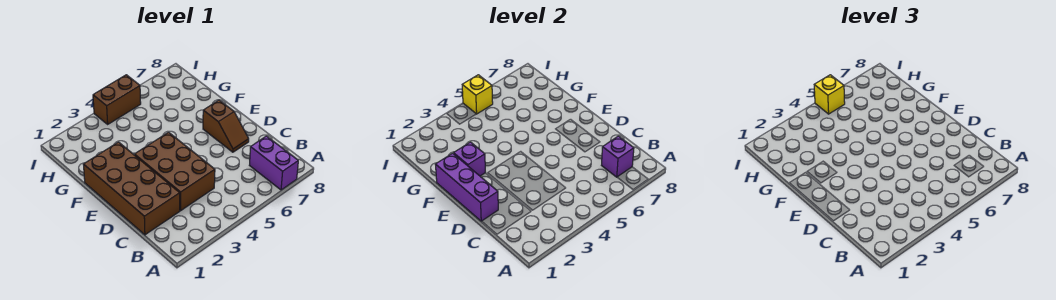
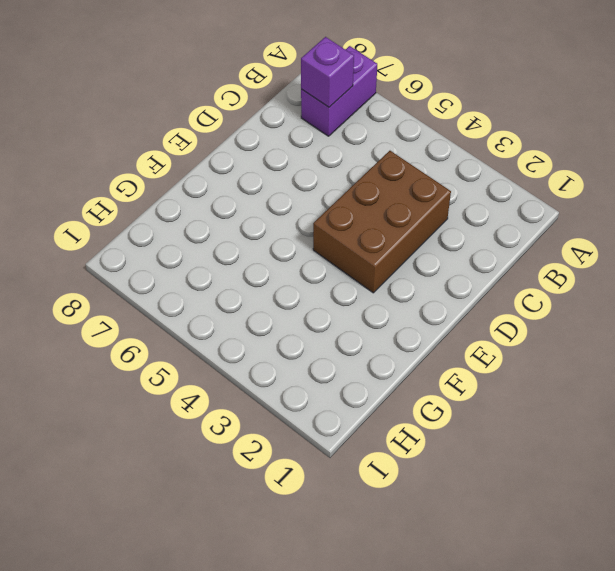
none -> brown 2x4 brick [83,142,180,235]
none -> brown 1x2 slope [203,100,249,152]

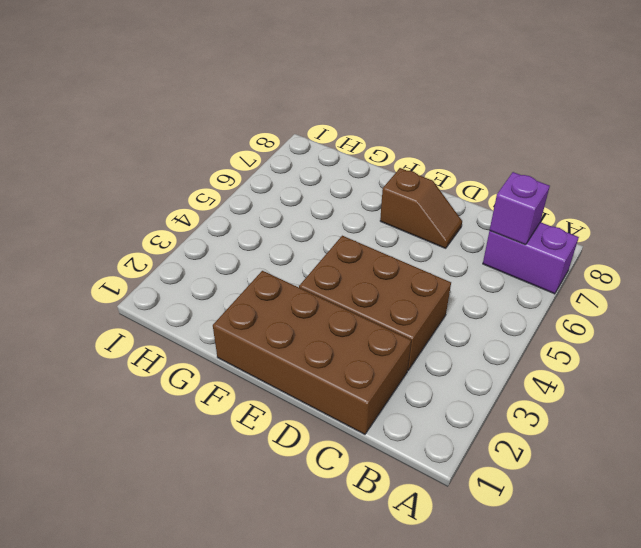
none -> brown 1x2 brick [93,75,141,124]
none -> purple 1x3 brick [435,153,498,221]

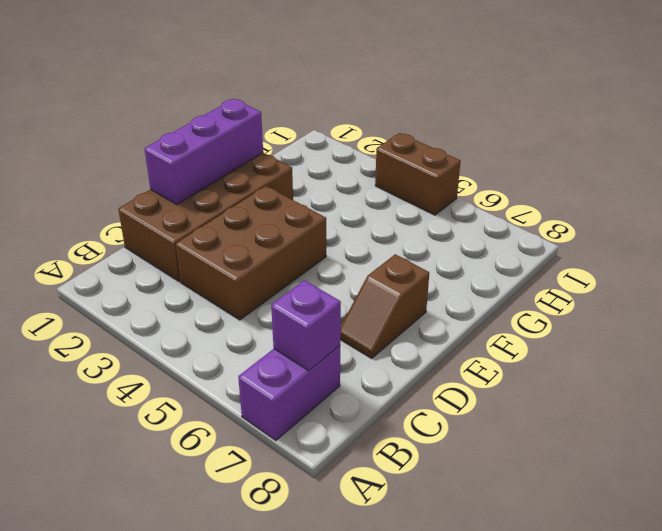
none -> purple 1x1 brick [454,142,485,176]
none -> yellow 1x1 brick [462,75,493,114]

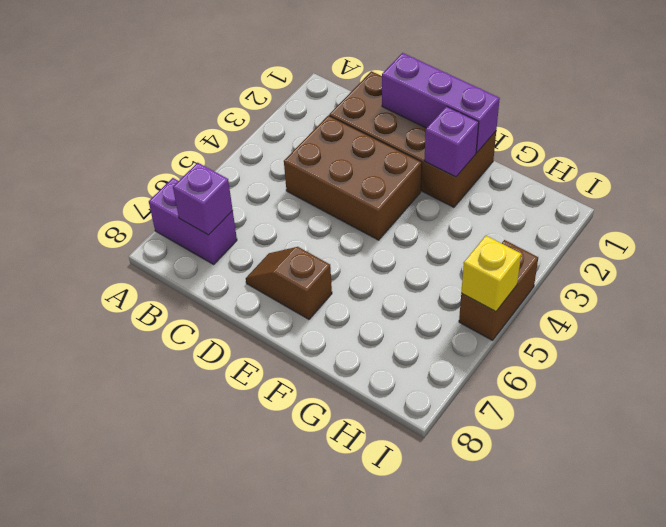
none -> yellow 1x1 brick [814,75,845,114]

